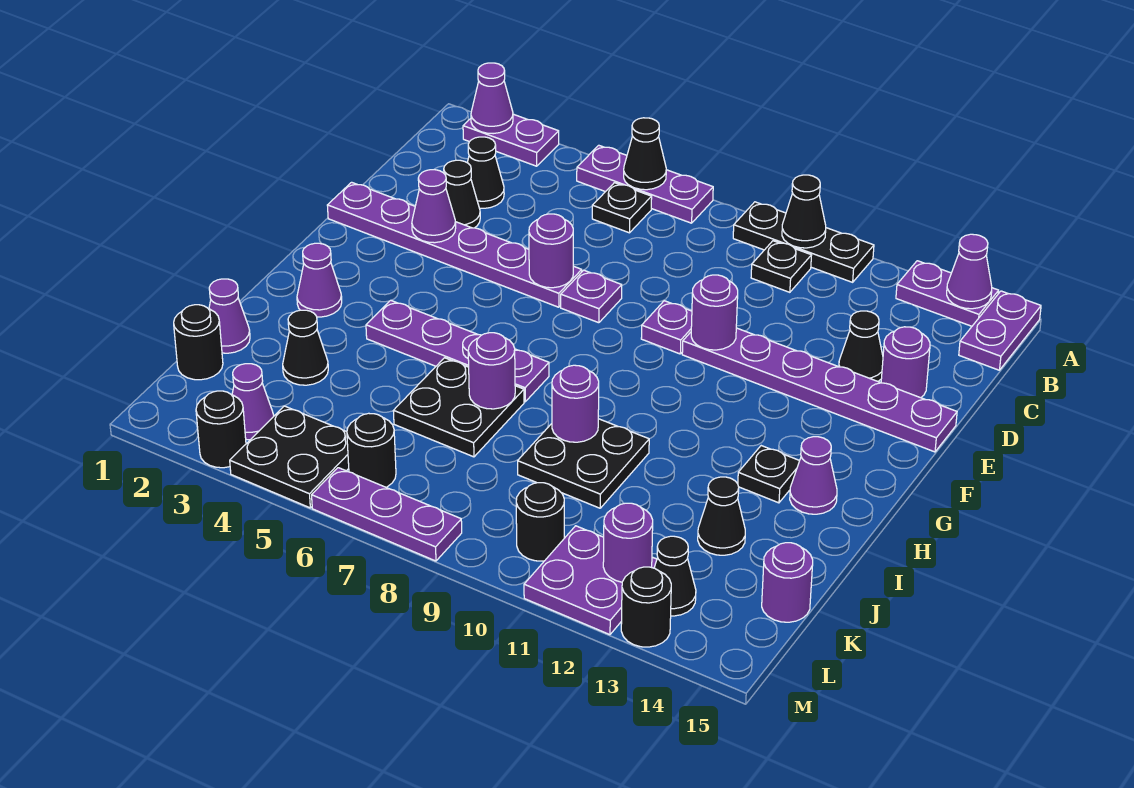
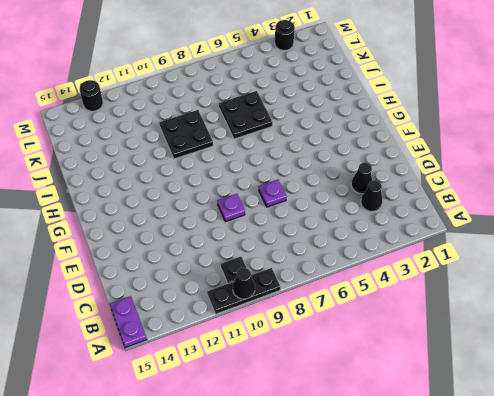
none -> purple 1x2 plate [463,114,559,166]
none -> purple 1x3 plate [577,145,713,223]
none -> purple 1x2 plate [896,261,999,326]
none -> black 1x1 plate [592,183,652,233]

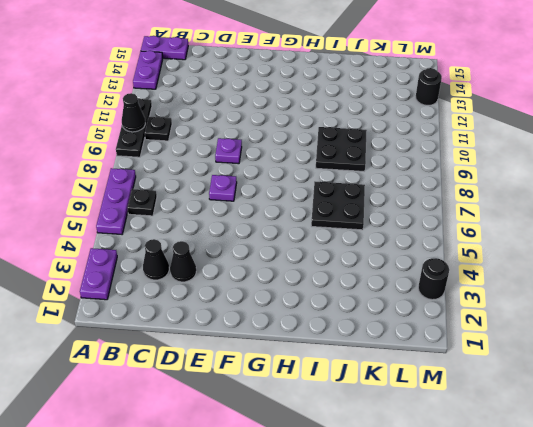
none -> black 1x1 cone [839,311,883,381]
none -> purple 1x1 round brick [881,327,930,398]
none -> purple 1x6 plate [327,182,582,307]
none -> purple 1x6 plate [682,328,957,452]

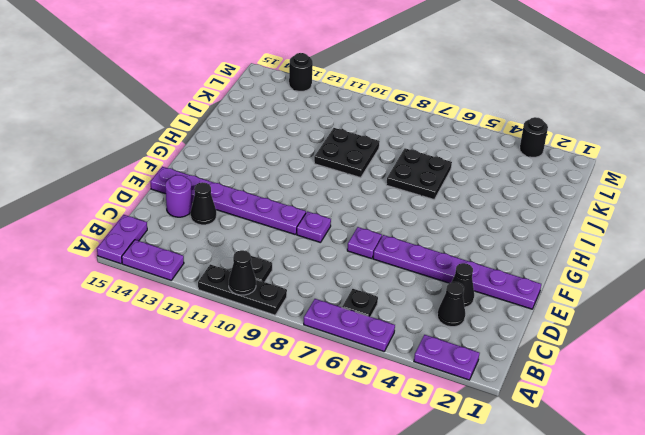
none -> purple 1x1 cone [297,243,342,317]
none -> purple 1x4 plate [366,300,549,402]
none -> black 1x1 plate [738,446,799,503]
none -> purple 1x1 cone [790,437,837,514]

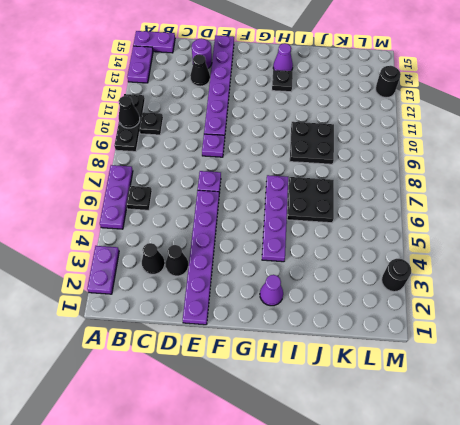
none -> purple 1x1 cone [209,279,250,353]
none -> black 1x1 cone [283,310,328,385]
none -> black 1x1 cone [698,477,745,555]
none -> black 1x1 round brick [174,305,223,380]

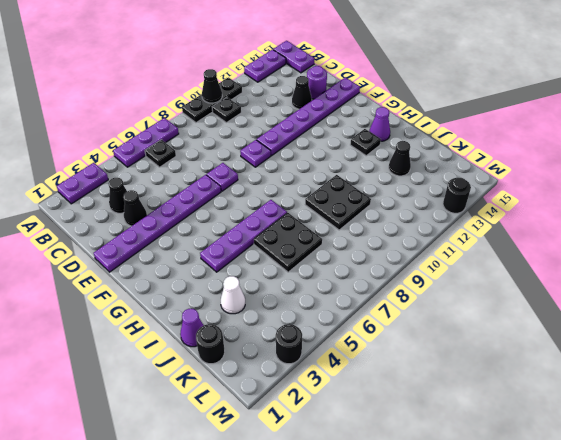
white 1x1 cone [221,276,245,314] -> black 1x1 cone [283,310,328,385]
none -> purple 1x1 cone [297,243,342,317]
none -> purple 1x1 round brick [762,543,813,622]
none -> purple 1x1 cone [232,364,274,440]
none -> black 2x2 plate [230,406,349,508]

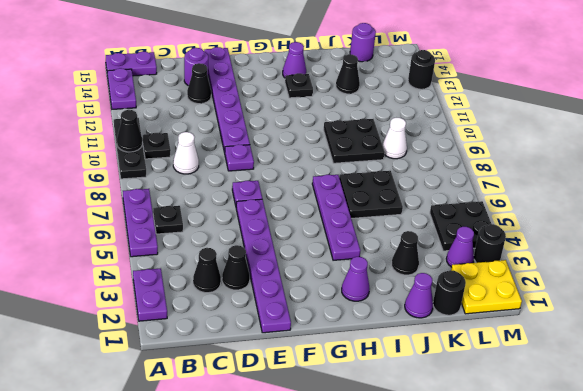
white 1x1 cone [173,132,199,174] -> none
white 1x1 cone [382,118,407,159] -> none
yellow 2x2 plate [451,260,522,314] -> none
none -> black 1x1 round brick [347,413,396,487]
none -> black 1x1 round brick [516,483,564,561]
none -> purple 2x2 plate [524,526,657,635]
none -> black 1x1 cone [654,536,696,616]

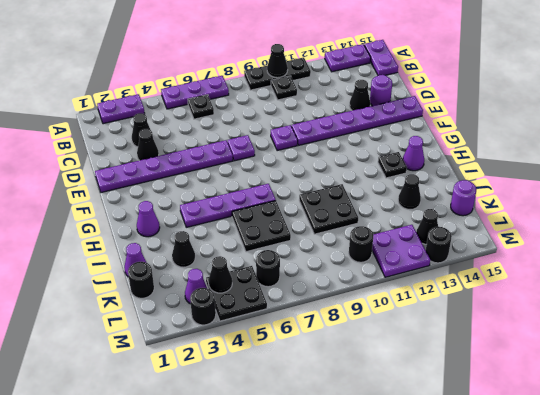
black 1x1 cone [208,256,232,293] -> black 1x1 cone moved to [624,118,666,190]
none -> purple 1x3 plate [312,468,462,561]
none -> purple 1x1 cone [471,63,513,134]
none -> purple 1x1 cone [947,234,992,309]
none -> purple 1x1 cone [412,170,456,243]

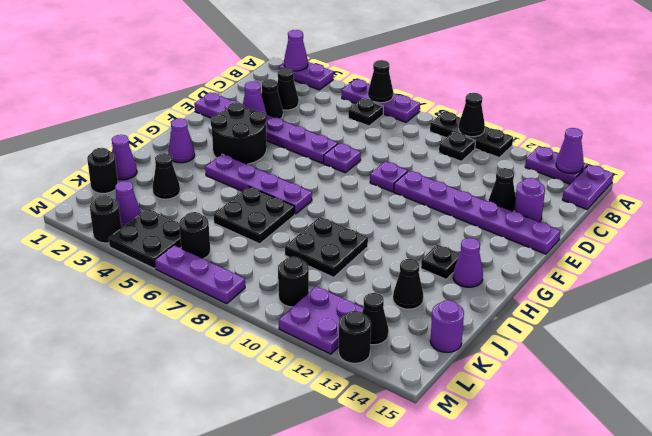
black 2x2 round brick [210,103,267,164] -> none
none -> purple 1x1 round brick [529,214,573,288]
none -> purple 1x1 round brick [691,275,738,350]
none -> purple 1x1 round brick [468,333,515,409]
none -> purple 1x1 round brick [552,365,599,442]

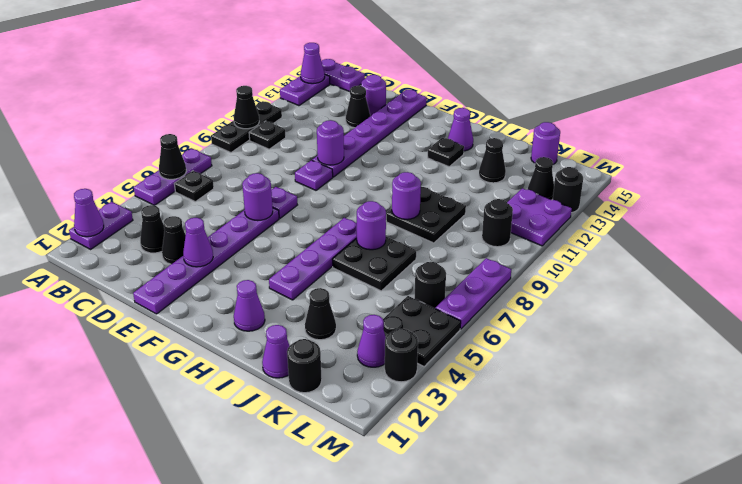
none -> purple 1x1 round brick [603,503,653,582]

